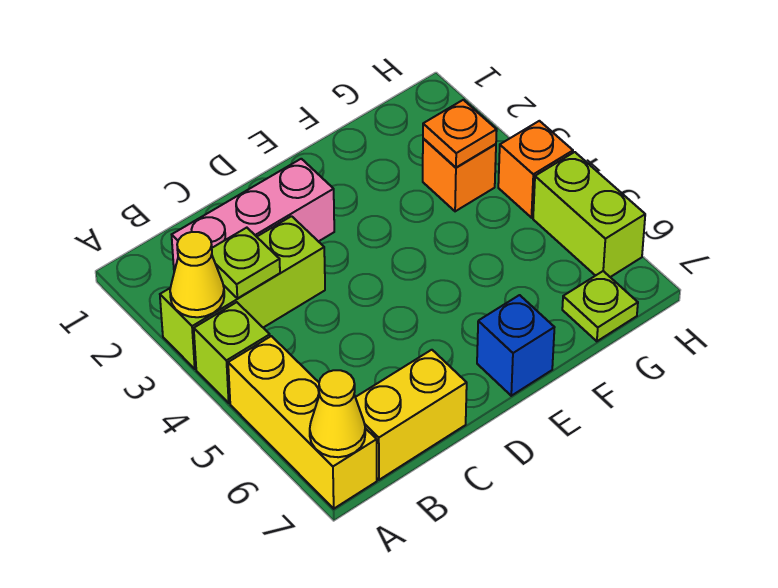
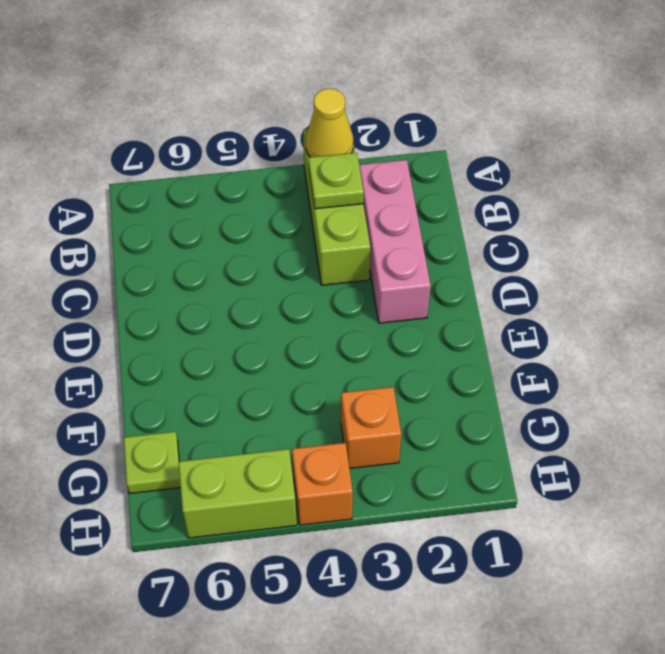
none -> lime 1x1 brick [194,302,270,403]
none -> yellow 1x3 brick [228,336,377,509]
none -> yellow 1x2 brick [355,350,467,480]

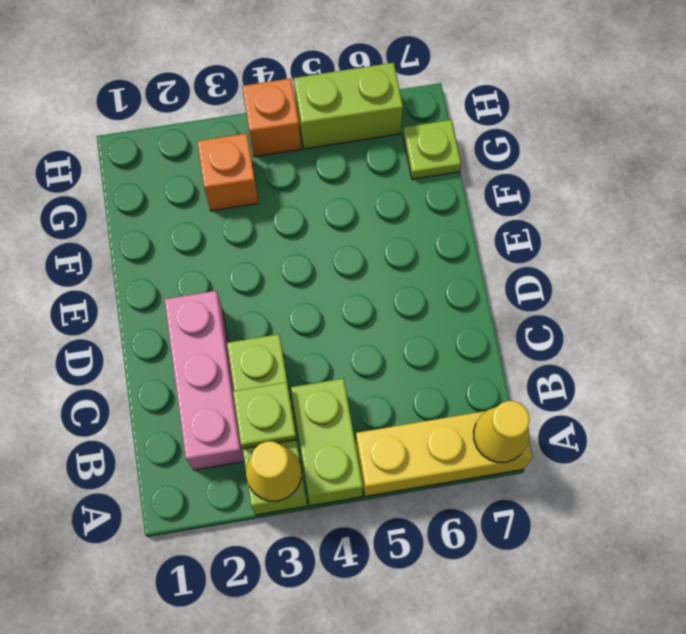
lime 1x2 brick [291,378,363,506] -> lime 1x1 brick [194,302,270,403]
none -> yellow 1x2 brick [355,350,467,480]
none -> blue 1x1 brick [477,295,555,396]
none -> orange 1x1 plate [423,100,497,167]

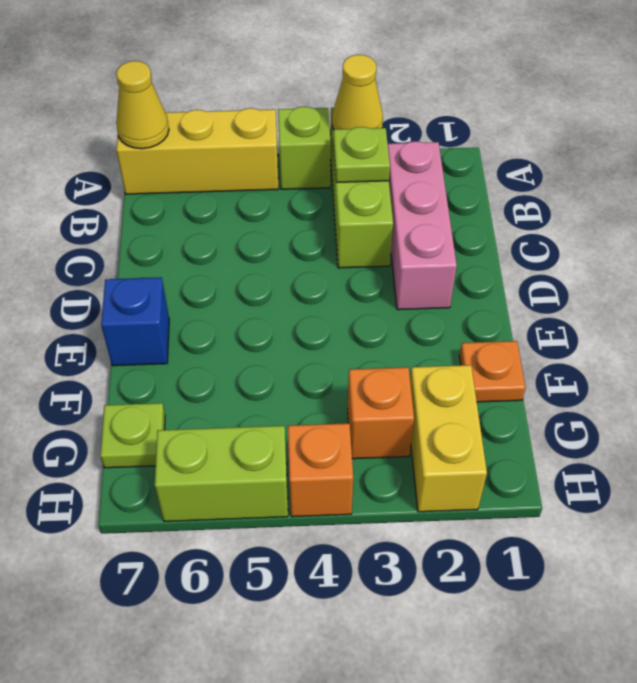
orange 1x1 plate [460,341,526,402] -> orange 1x1 plate moved to [423,100,497,167]
yellow 1x2 brick [410,365,487,512] -> yellow 1x2 brick moved to [355,350,467,480]

